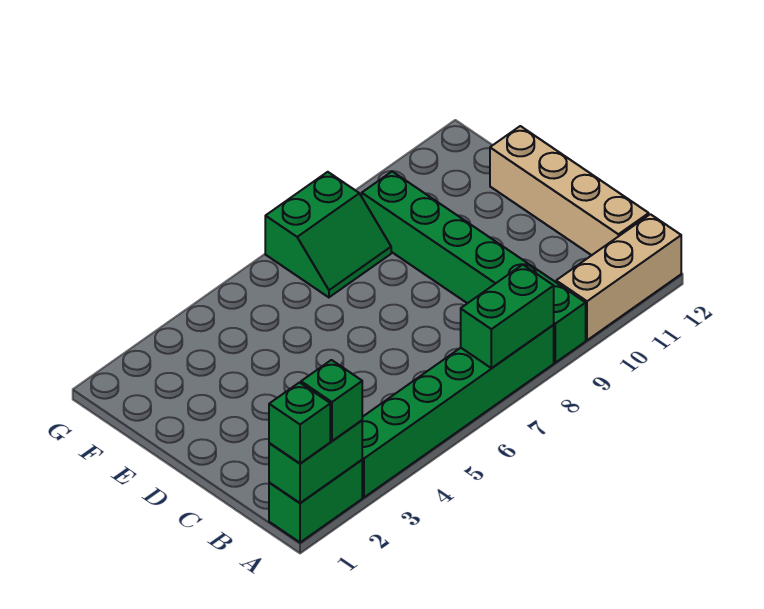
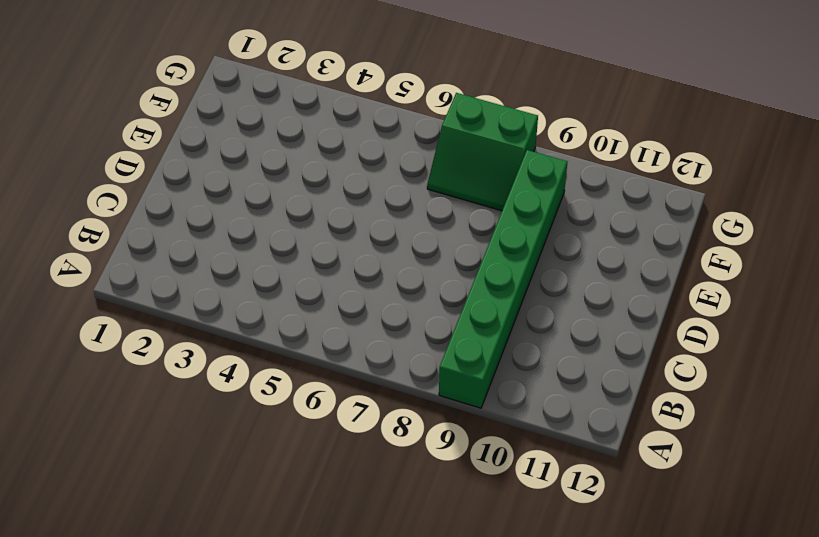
none -> green 1x2 brick [269,460,362,542]
none -> green 1x6 brick [362,325,554,498]

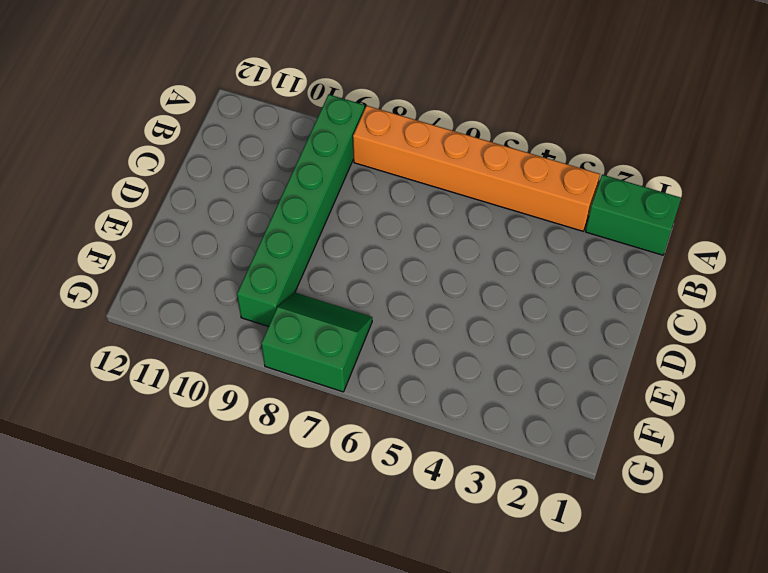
orange 1x6 brick [353,106,600,231] -> green 1x6 brick [362,325,554,498]
none -> tan 1x3 brick [556,214,681,340]
none -> tan 1x4 brick [490,126,649,255]

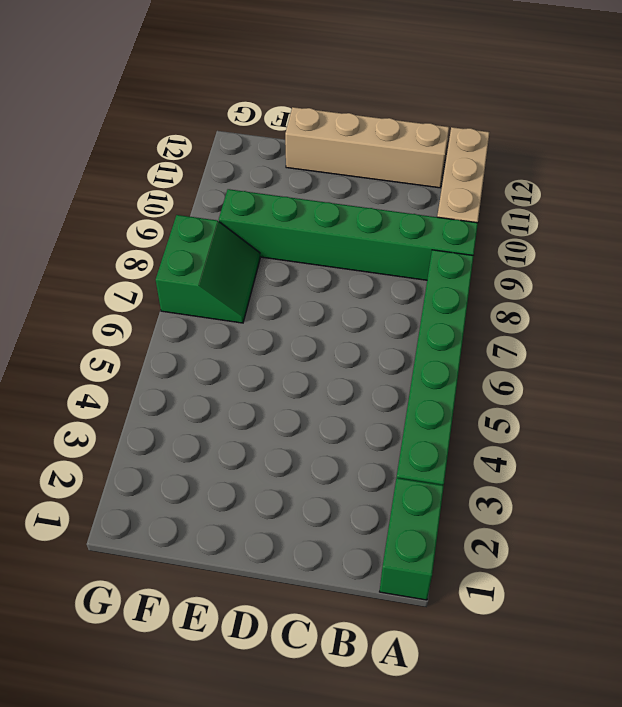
none -> green 1x2 brick [269,421,362,503]
none -> green 1x2 brick [461,265,554,368]

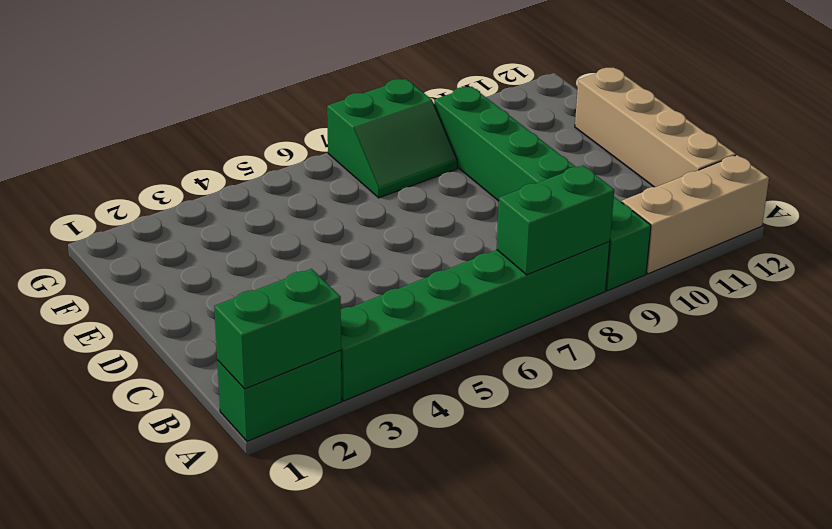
none -> green 1x1 brick [269,383,330,463]
none -> green 1x1 brick [301,360,362,441]

